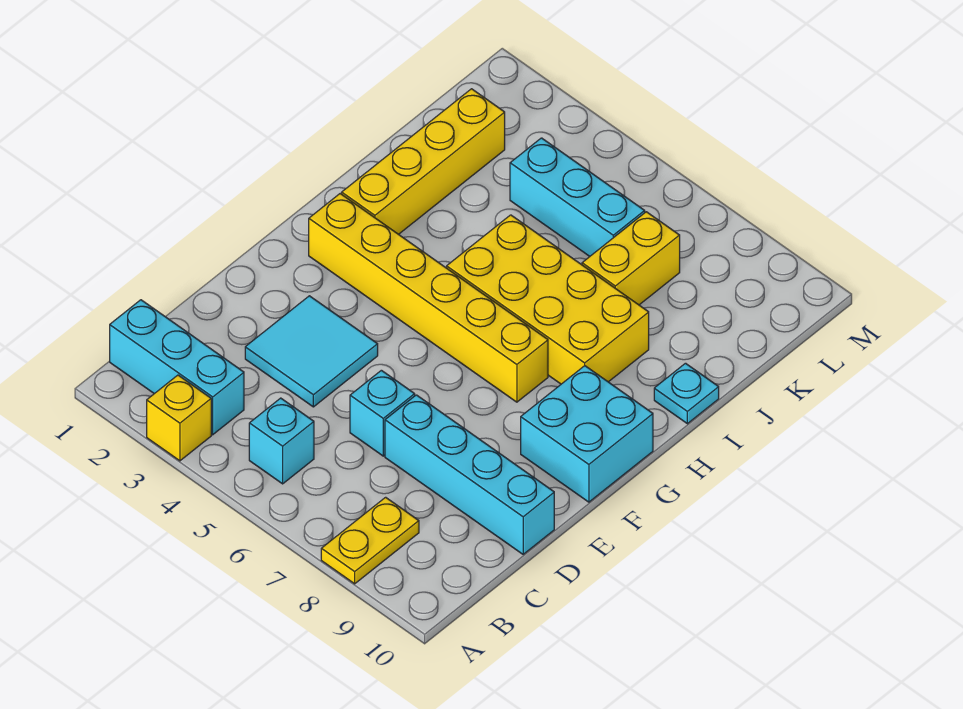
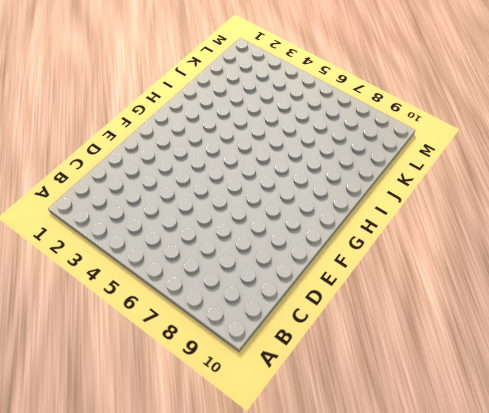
none -> yellow 1x1 brick [147,375,211,461]
none -> yellow 1x2 plate [321,497,419,584]
none -> cyan 1x3 brick [110,300,244,435]

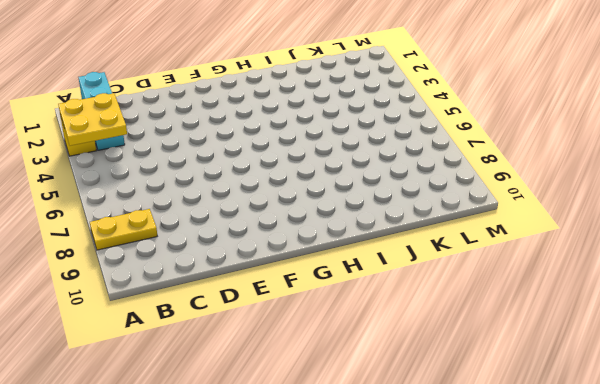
yellow 2x2 plate [58,93,127,146] -> none
none -> cyan 1x1 brick [249,398,314,484]
none -> cyan 2x2 tile [245,296,378,407]
none -> cyan 1x1 brick [350,370,415,456]

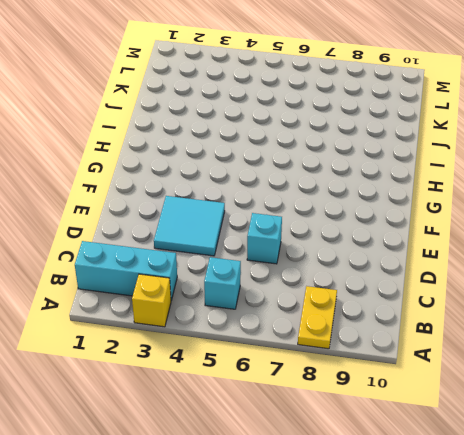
none -> cyan 1x4 brick [385,395,554,554]
none -> cyan 2x2 brick [521,366,653,502]
none -> yellow 1x6 brick [309,194,548,402]

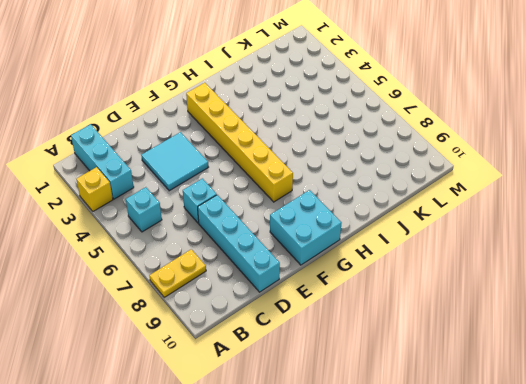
none -> yellow 1x4 brick [342,89,505,234]
none -> yellow 2x4 brick [447,215,649,384]
none -> cyan 1x1 plate [654,363,719,424]

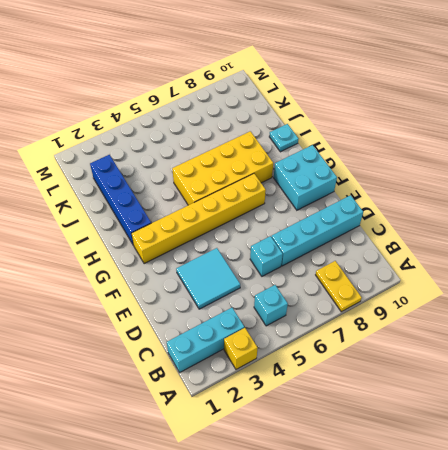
blue 1x4 brick [90,155,151,244] -> yellow 1x4 brick [342,89,505,234]
none -> yellow 1x2 brick [582,212,680,305]
none -> cyan 1x3 brick [510,138,645,256]

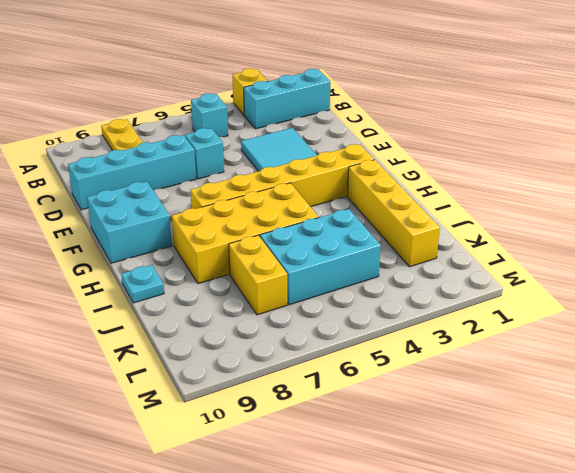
cyan 2x3 brick [260,209,381,305] -> cyan 1x3 brick [510,138,645,256]

